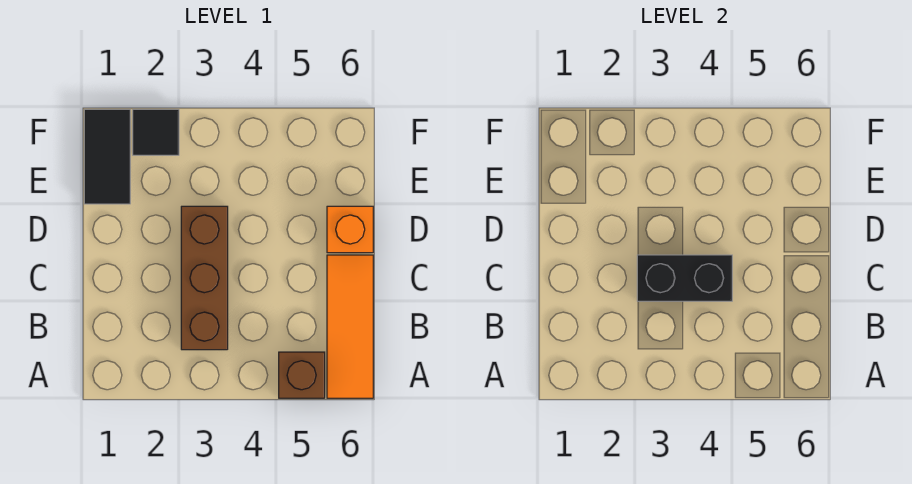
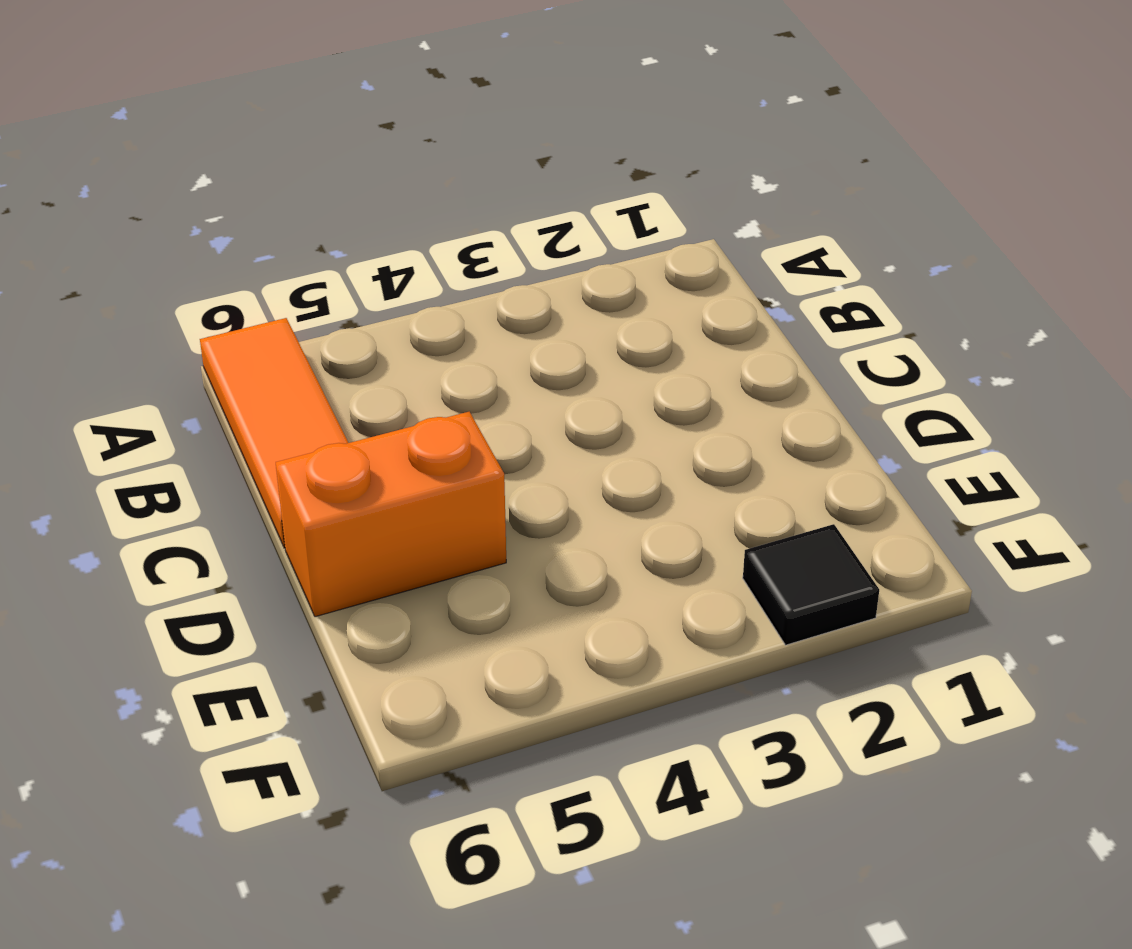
orange 1x2 brick [276,412,506,617] -> orange 1x1 brick [327,206,373,253]
none -> brown 1x1 brick [279,352,325,398]
none -> brown 1x3 brick [181,206,228,350]

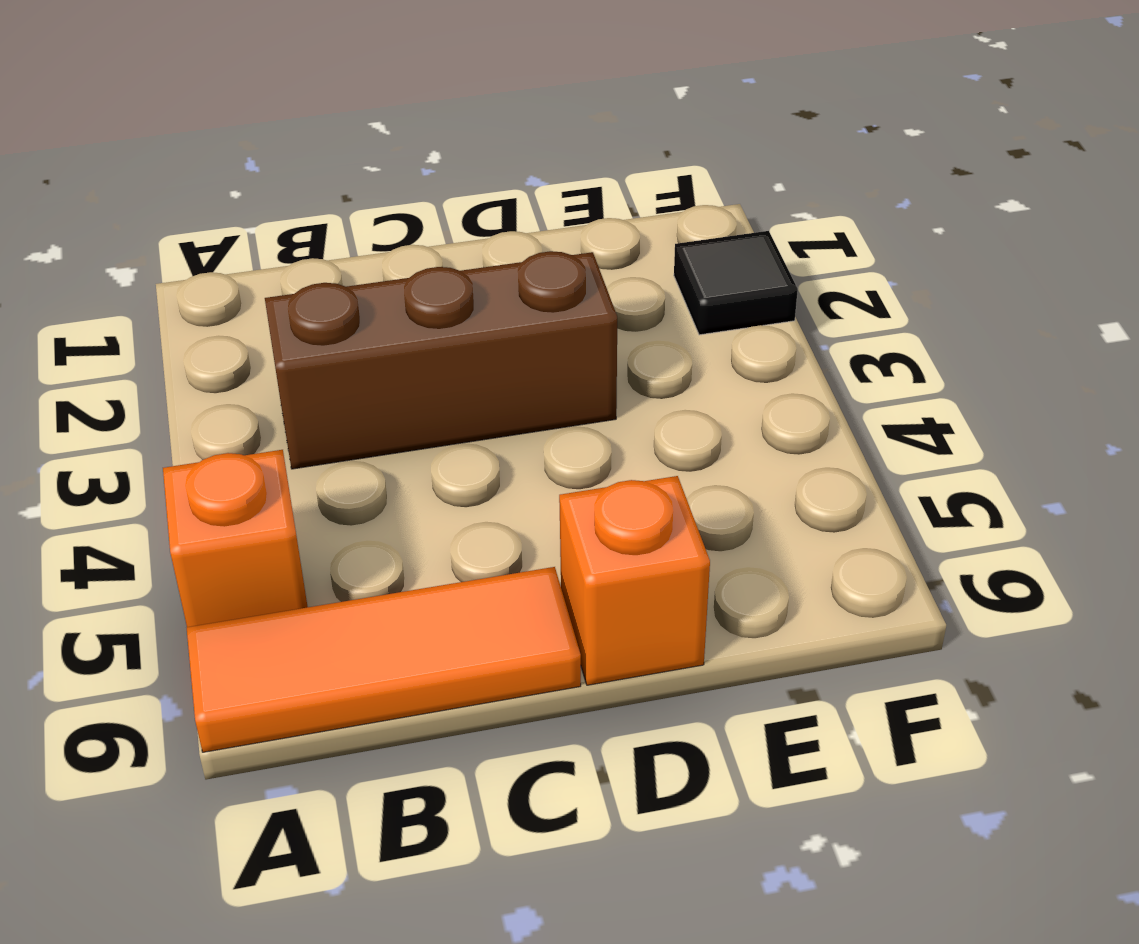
orange 1x1 brick [163,450,308,627] -> brown 1x1 brick [279,352,325,398]
none -> black 1x2 tile [84,109,130,204]
none -> black 1x2 brick [637,255,732,301]

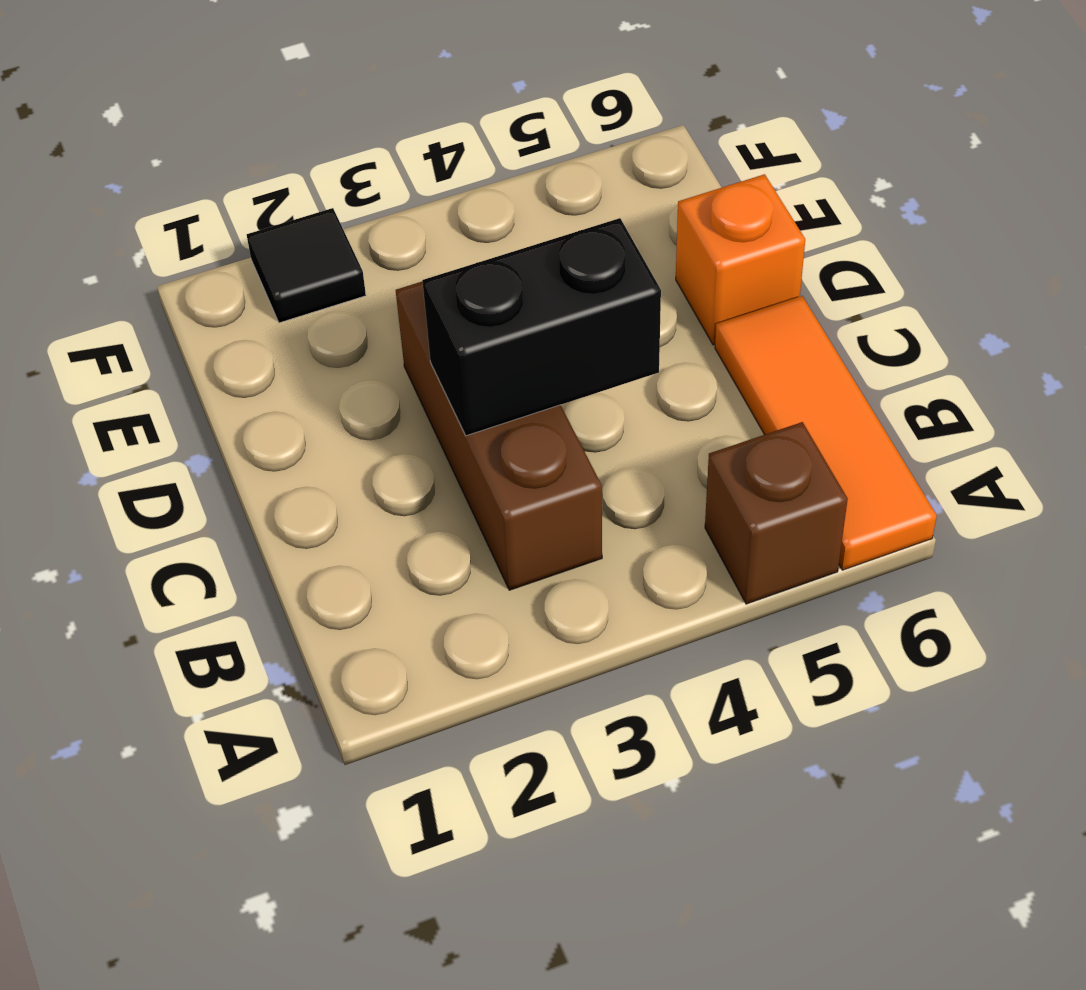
none -> black 1x2 tile [84,109,130,204]

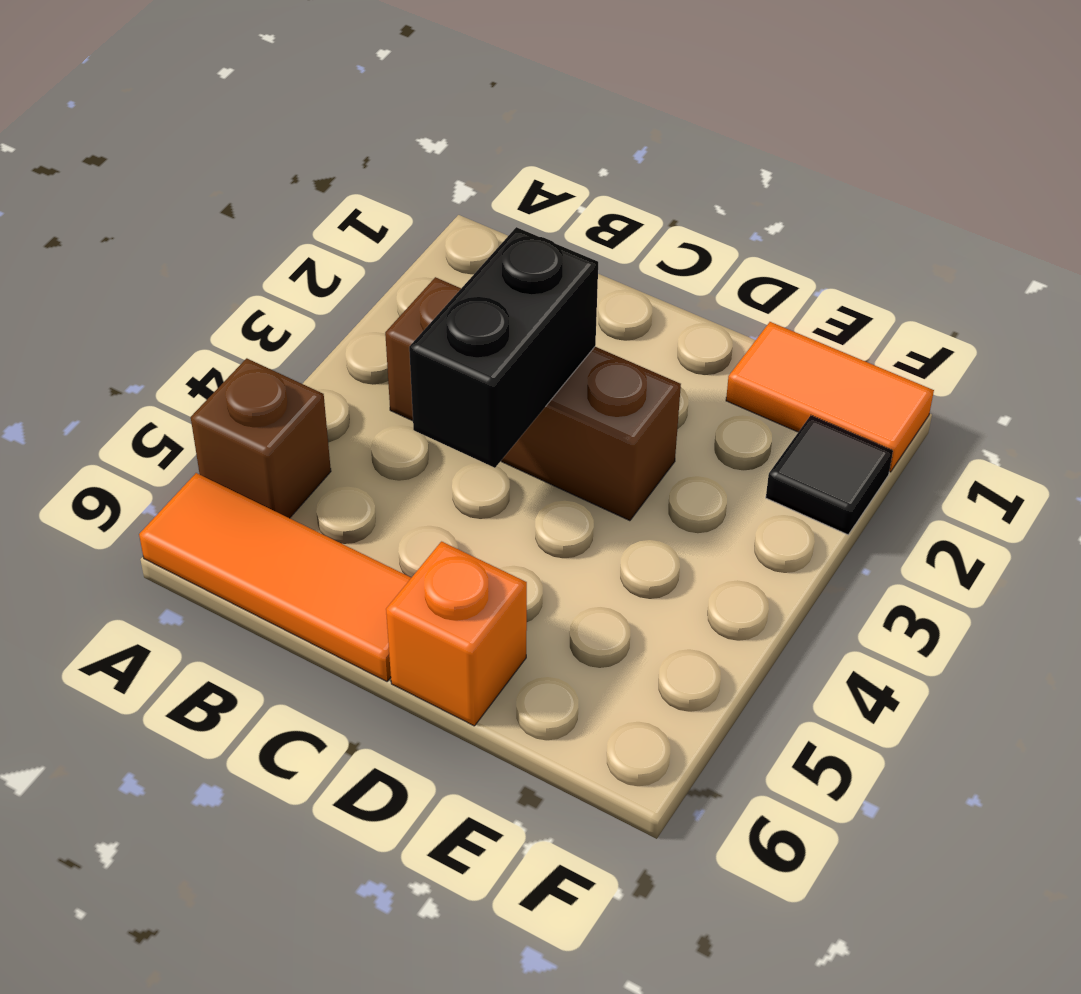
orange 1x2 tile [726,322,934,472] -> black 1x2 tile [84,109,130,204]

